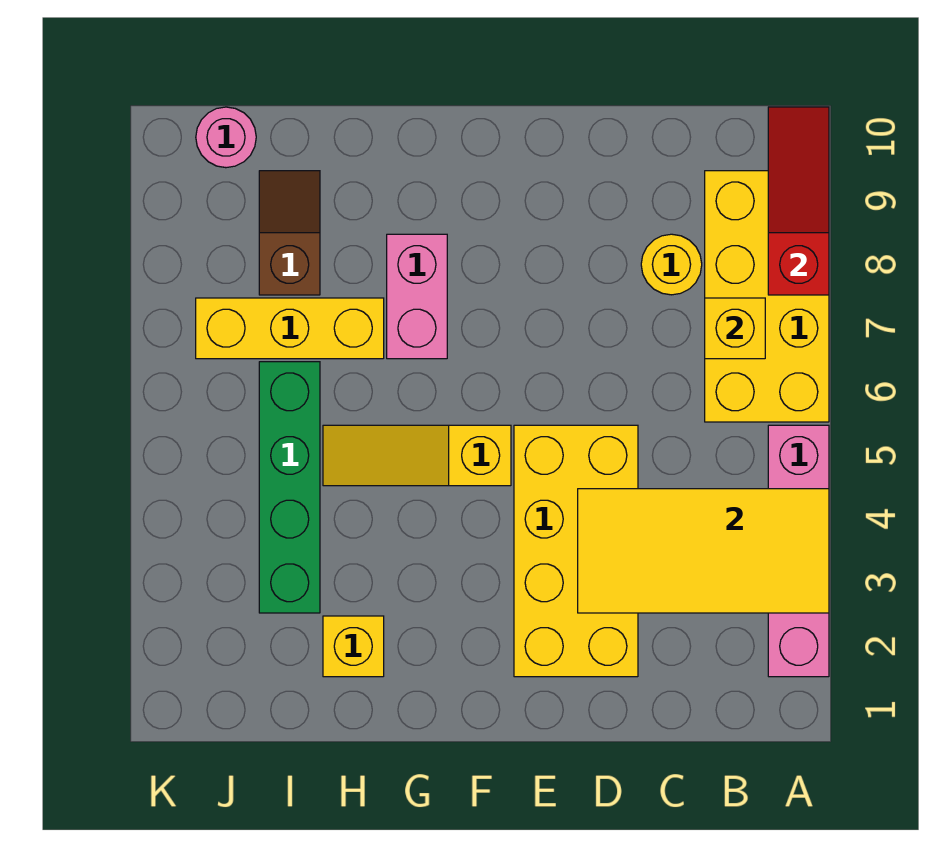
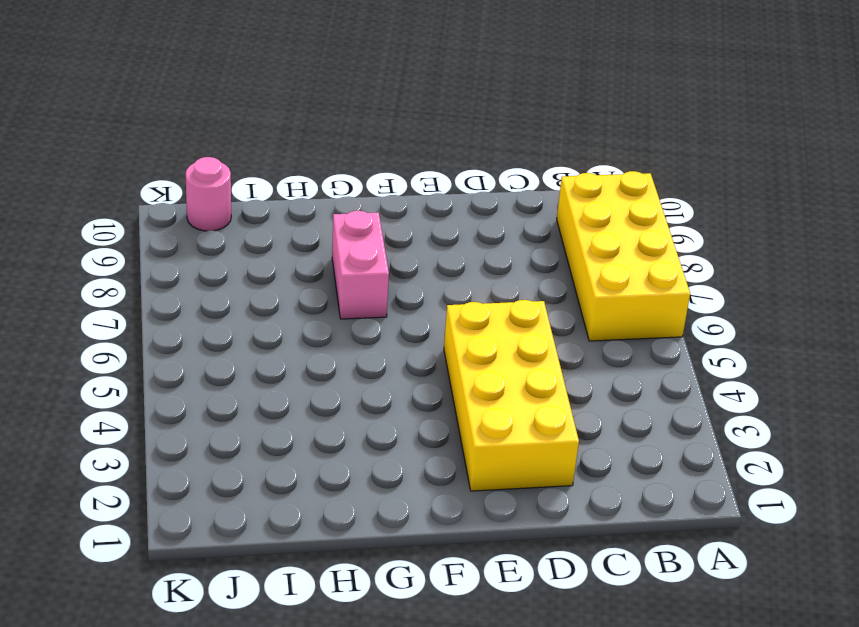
none -> pink 1x4 brick [768,425,829,677]
none -> yellow 1x1 round brick [641,234,702,295]
none -> yellow 1x3 slope [323,425,511,486]

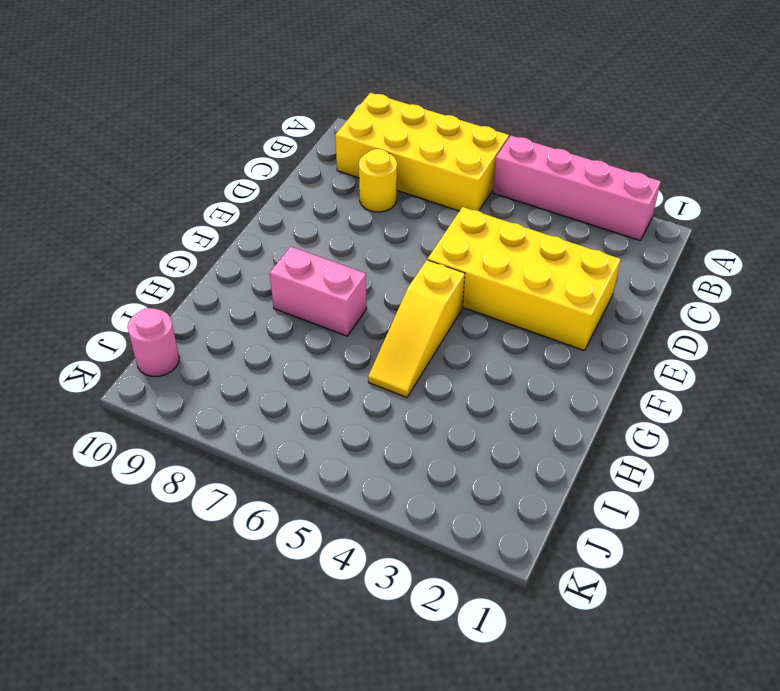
none -> yellow 1x1 brick [323,616,384,677]
none -> yellow 1x3 brick [196,298,384,359]
none -> green 1x4 brick [259,362,320,613]

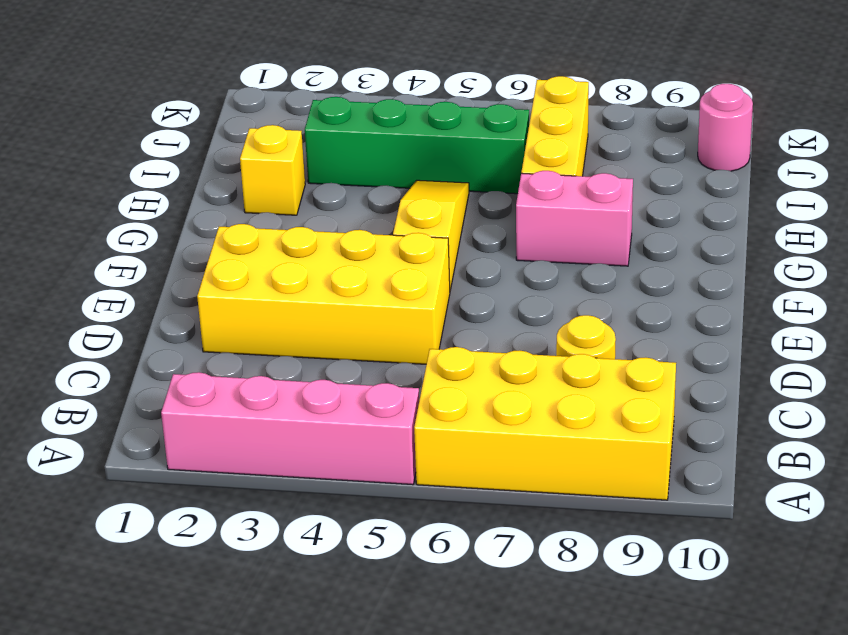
none -> brown 1x2 slope [259,171,320,295]
none -> yellow 2x4 tile [578,489,829,613]
none -> red 1x3 slope [768,107,829,295]

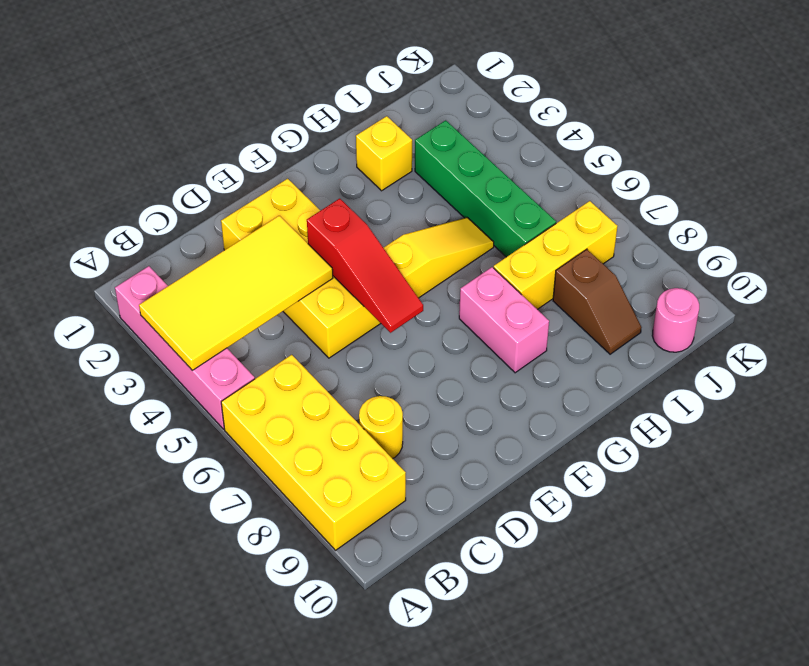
red 1x3 slope [307,199,423,333] -> red 1x3 slope moved to [768,107,829,295]
none -> yellow 1x1 brick [705,298,765,359]

